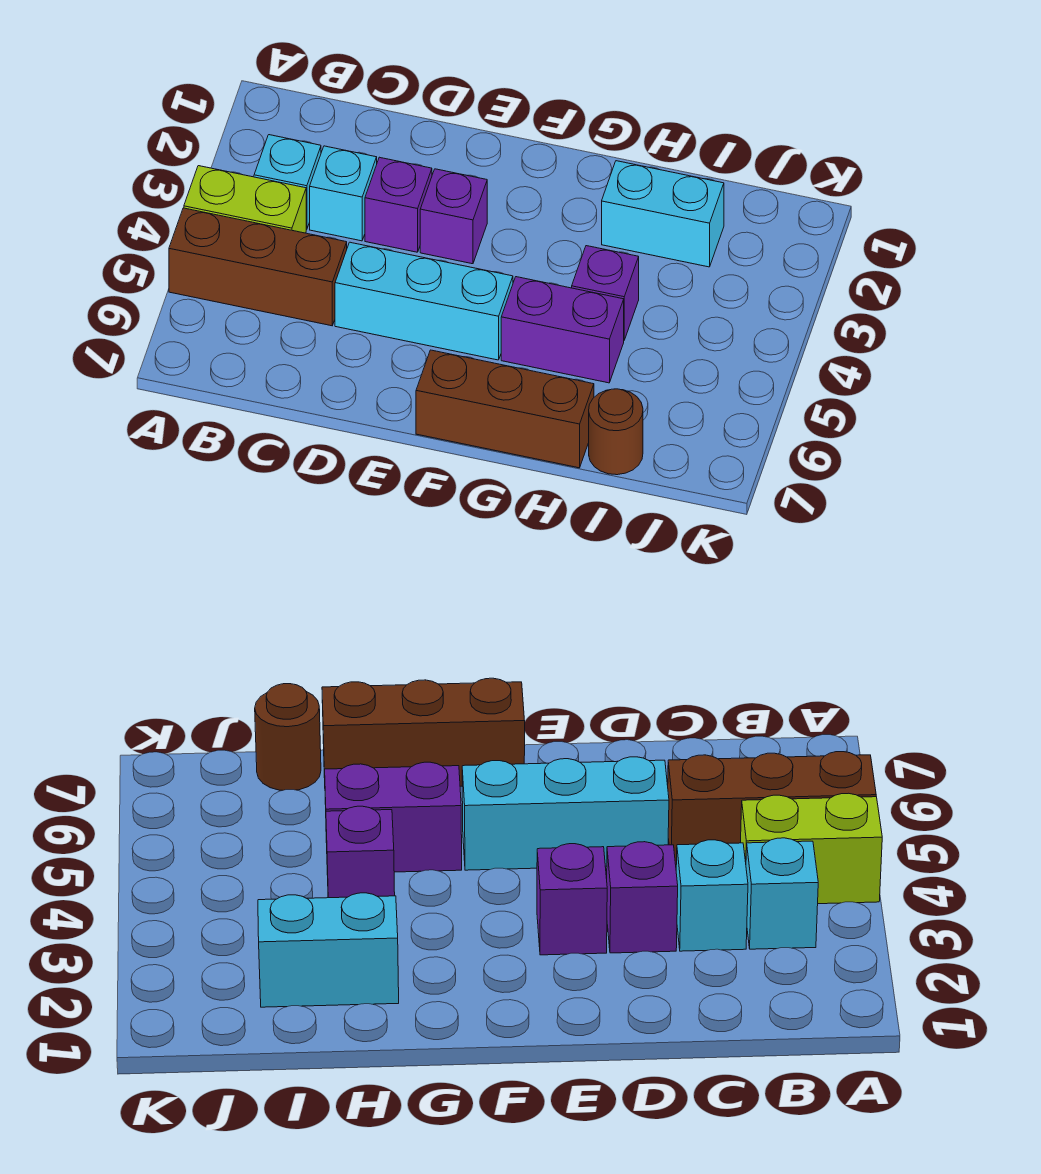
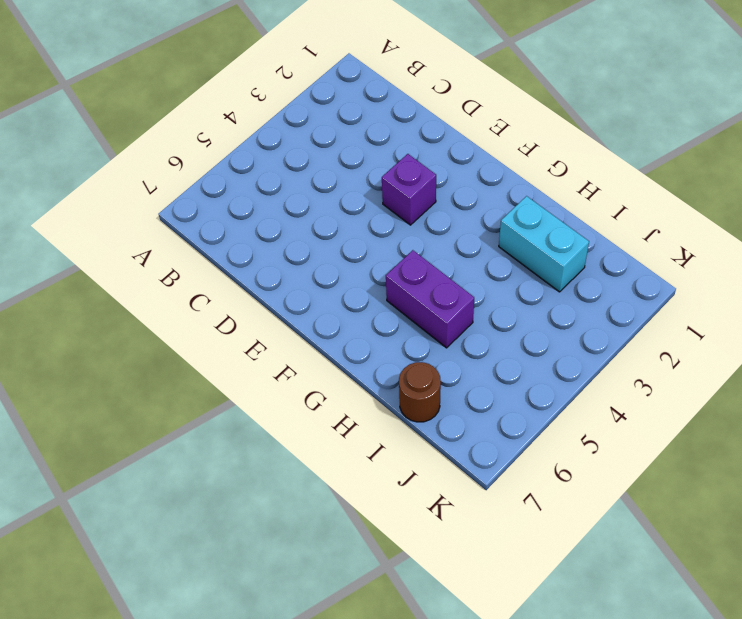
none -> lime 1x2 brick [184,166,306,233]
none -> brown 1x3 brick [169,208,347,326]
none -> cyan 1x1 brick [254,135,321,230]

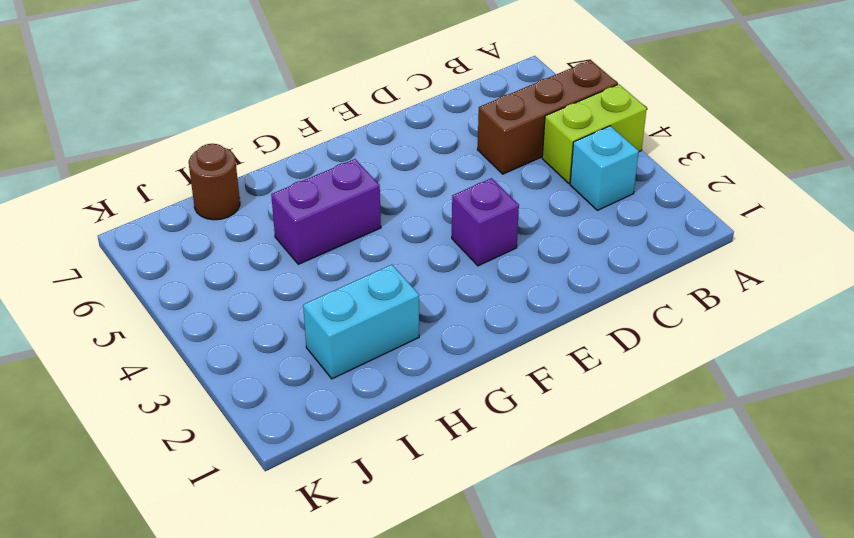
none -> cyan 1x1 brick [310,146,377,241]
none -> purple 1x1 brick [365,157,432,252]
none -> cyan 1x3 brick [335,242,513,360]

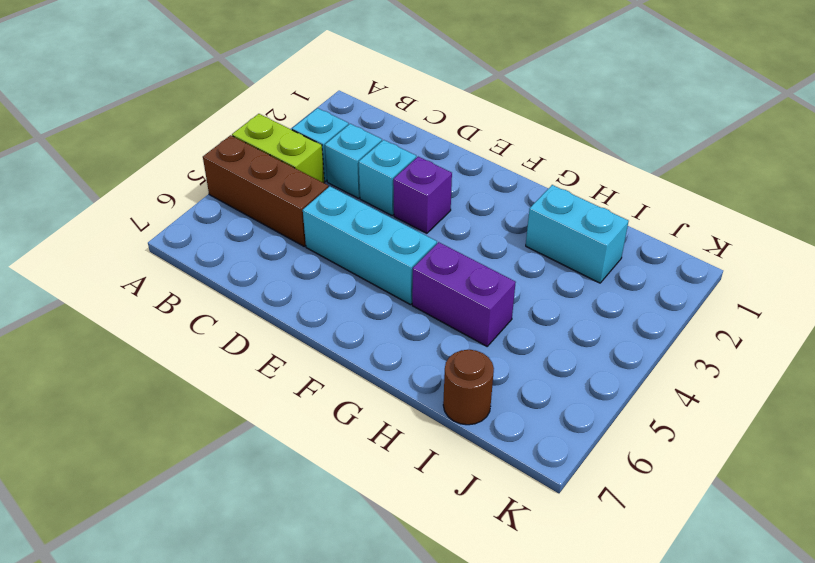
cyan 1x1 brick [359,140,416,215] -> purple 1x1 brick [365,157,432,252]
none -> brown 1x3 brick [416,350,594,468]
none -> purple 1x1 brick [572,246,639,340]

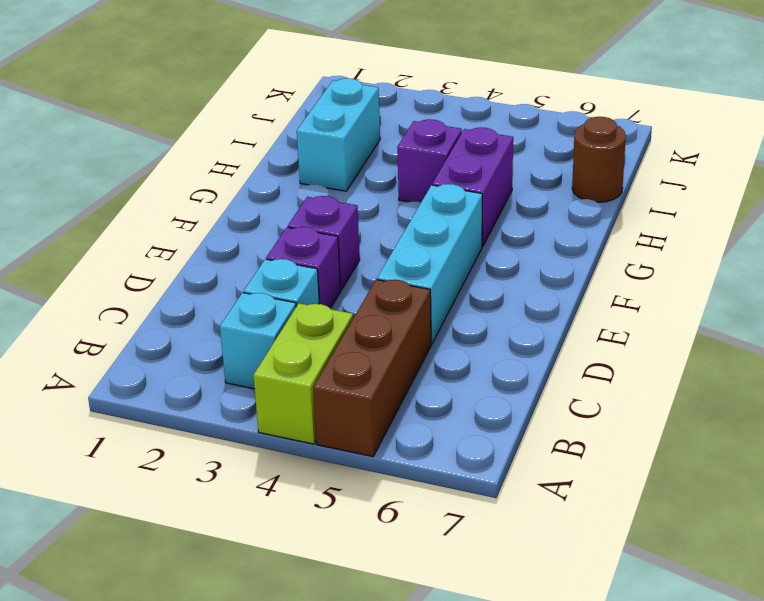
none -> brown 1x3 brick [416,350,594,468]

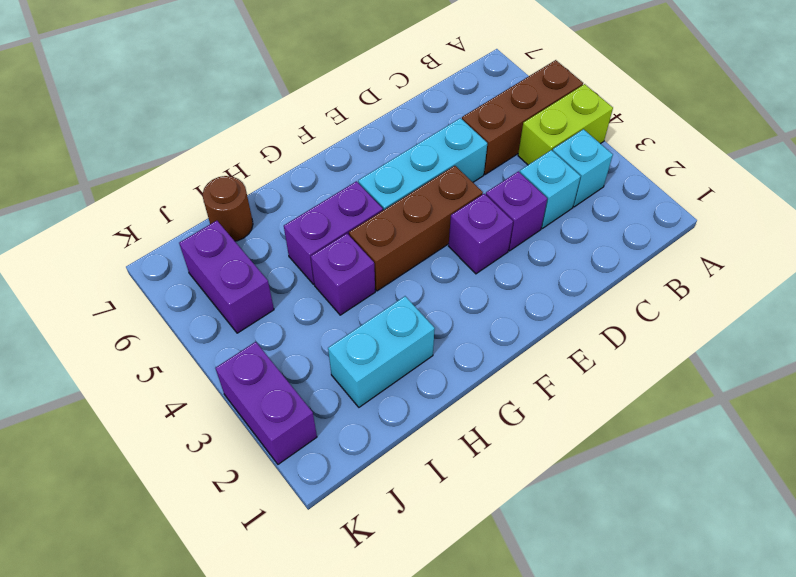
brown 1x3 brick [349,166,483,291] -> brown 1x3 brick moved to [416,350,594,468]
purple 1x2 brick [179,221,274,333] -> none
purple 1x2 brick [216,342,317,464] -> none

